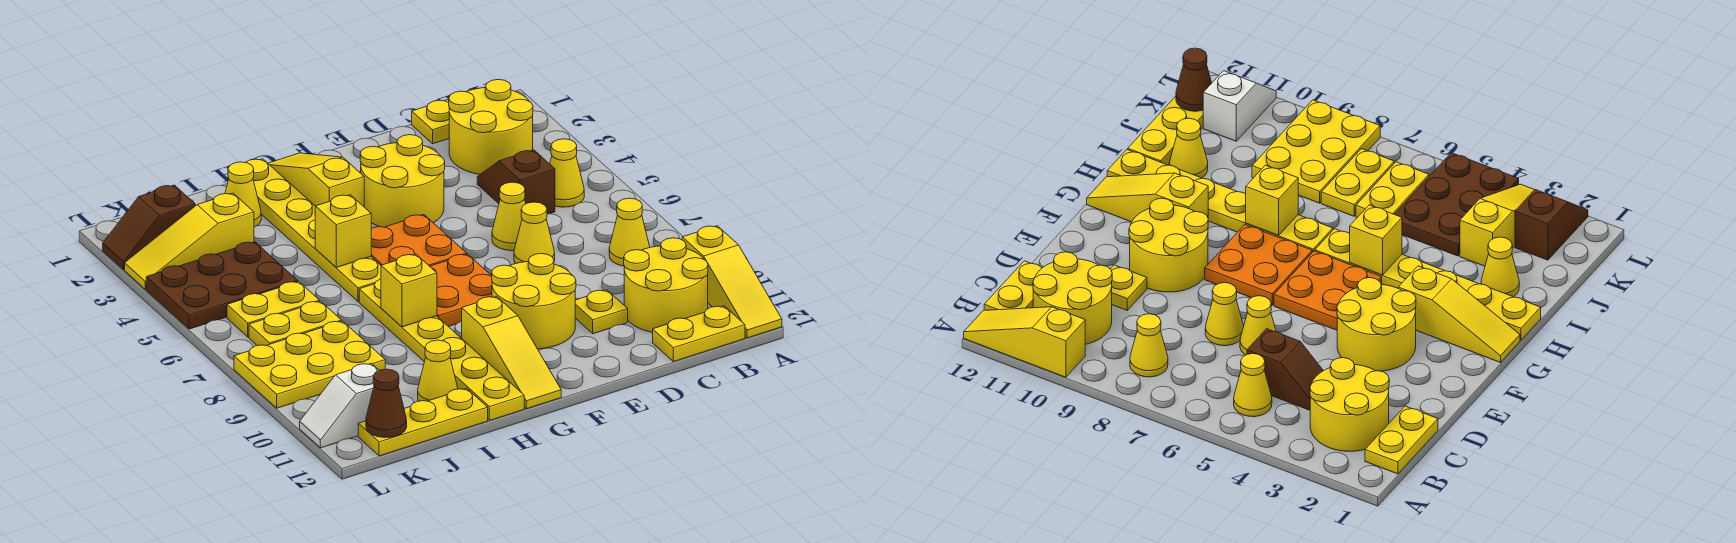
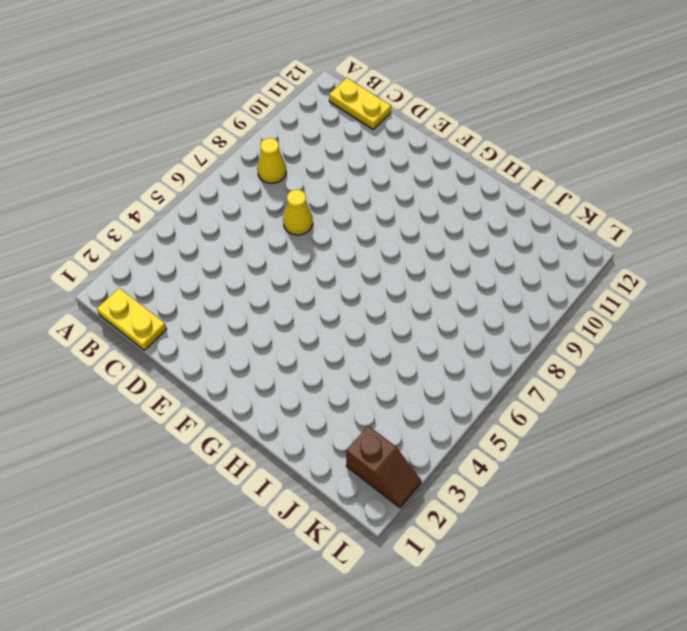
none -> yellow 1x3 slope [682,226,782,338]
none -> yellow 2x2 round brick [449,80,533,174]
none -> yellow 1x1 cone [550,139,584,207]
none -> yellow 2x2 round brick [624,238,708,332]

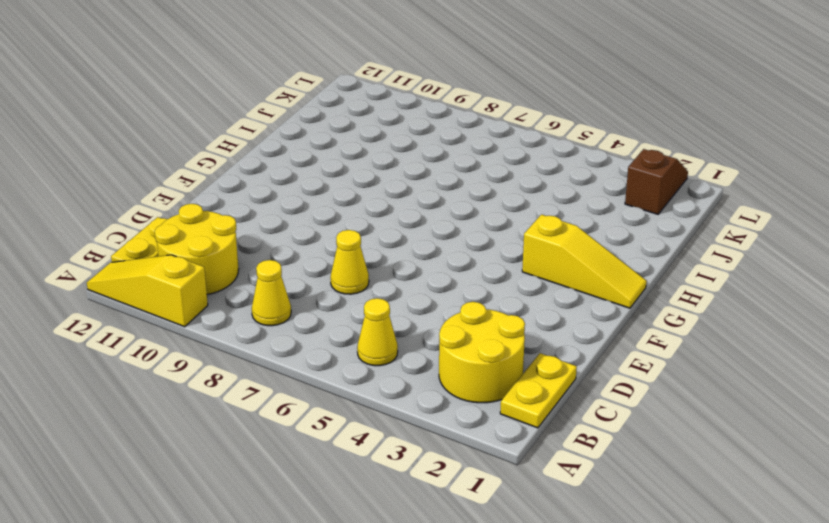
none -> brown 1x2 slope [477,150,555,214]
none -> yellow 1x1 cone [492,182,526,251]
none -> yellow 1x1 plate [575,290,628,334]
none -> yellow 2x2 round brick [360,135,445,227]

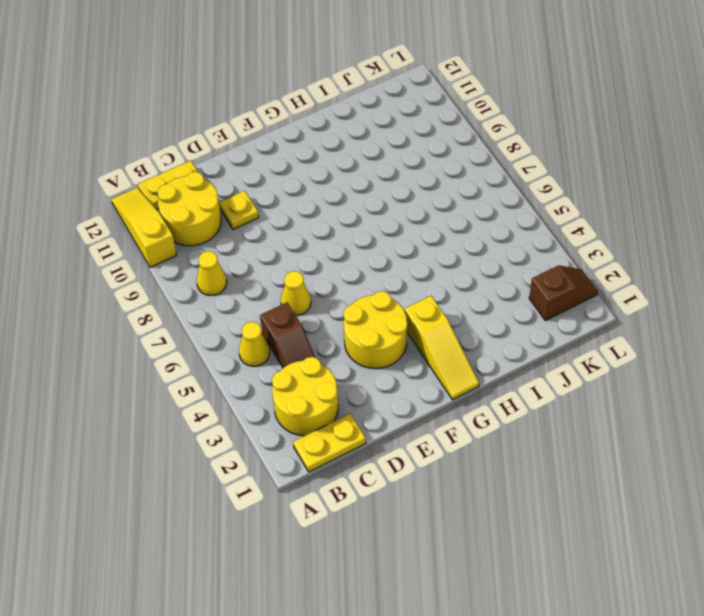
none -> yellow 1x1 cone [514,202,555,263]
none -> yellow 2x2 round brick [492,254,576,349]
none -> orange 2x2 plate [371,215,467,266]
none -> orange 2x2 plate [430,254,492,327]

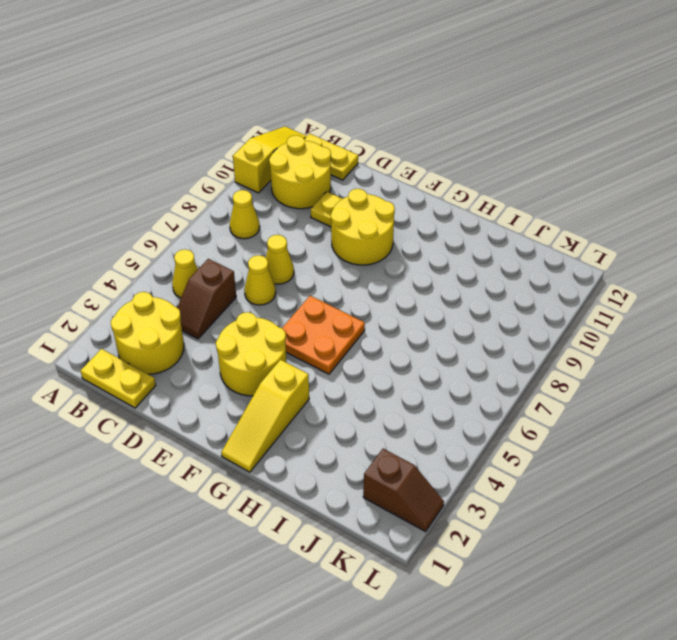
none -> orange 2x2 plate [430,254,492,327]
none -> yellow 1x3 slope [462,297,561,409]
none -> yellow 1x6 plate [228,159,381,302]
none -> yellow 1x6 plate [359,279,524,421]

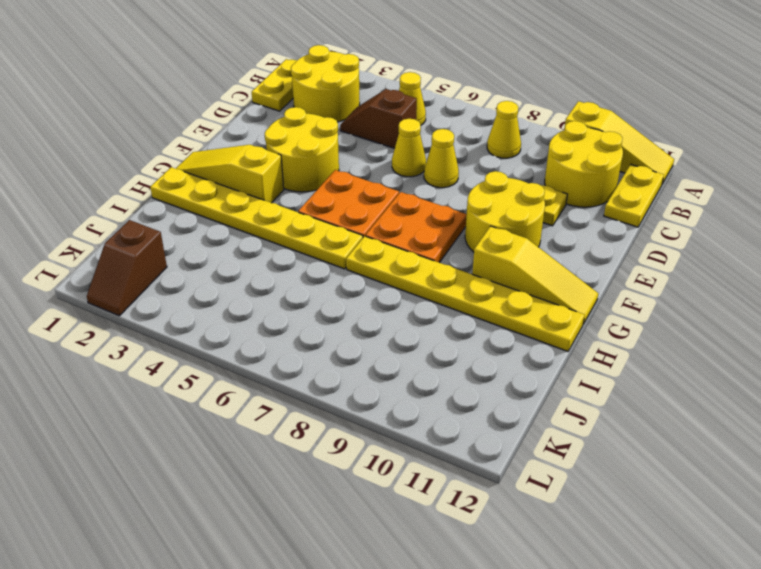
none -> yellow 1x1 cone [225,162,261,227]
none -> yellow 1x1 cone [418,340,458,401]
none -> yellow 1x3 plate [358,389,488,456]
none -> yellow 1x3 slope [125,193,254,289]

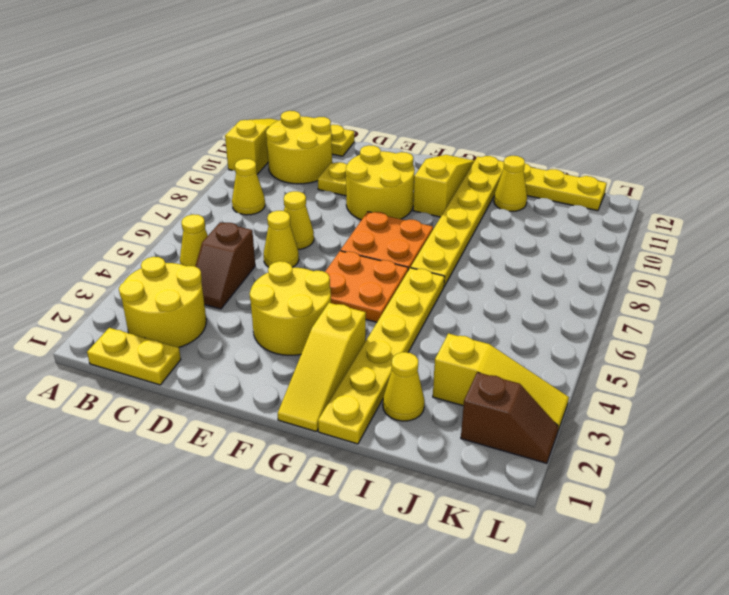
none -> brown 2x3 plate [146,242,298,329]
none -> yellow 1x2 plate [227,281,320,337]
none -> yellow 1x2 plate [249,301,341,346]
none -> yellow 2x3 plate [234,321,385,408]

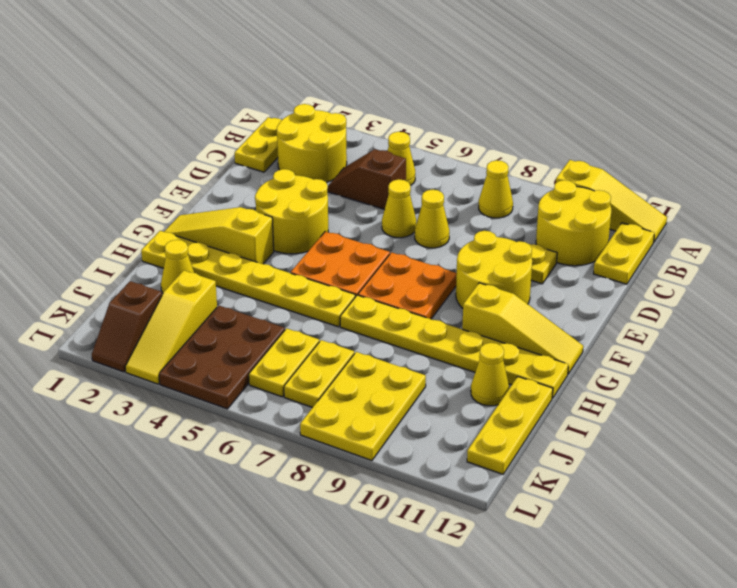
none -> white 1x2 slope [300,363,379,448]
none -> yellow 1x1 brick [315,195,371,267]
none -> yellow 1x1 brick [381,254,437,327]
none -> brown 1x1 cone [366,369,407,437]

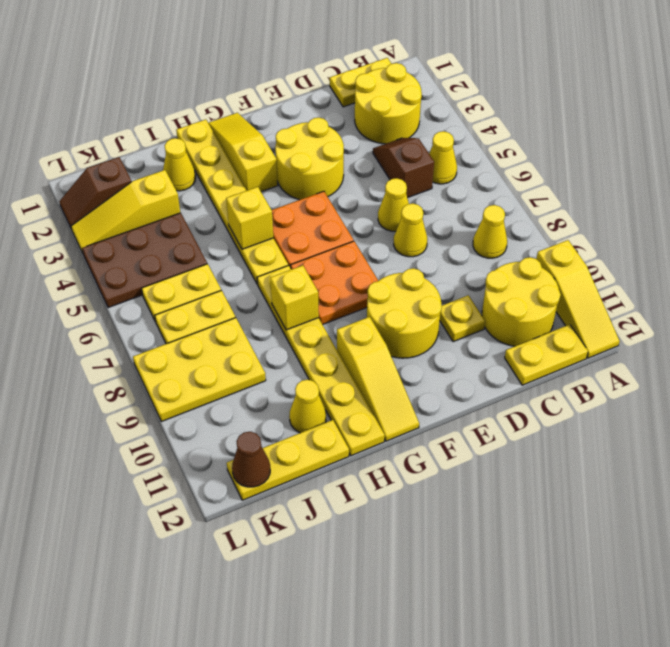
none -> white 1x2 slope [300,363,379,448]

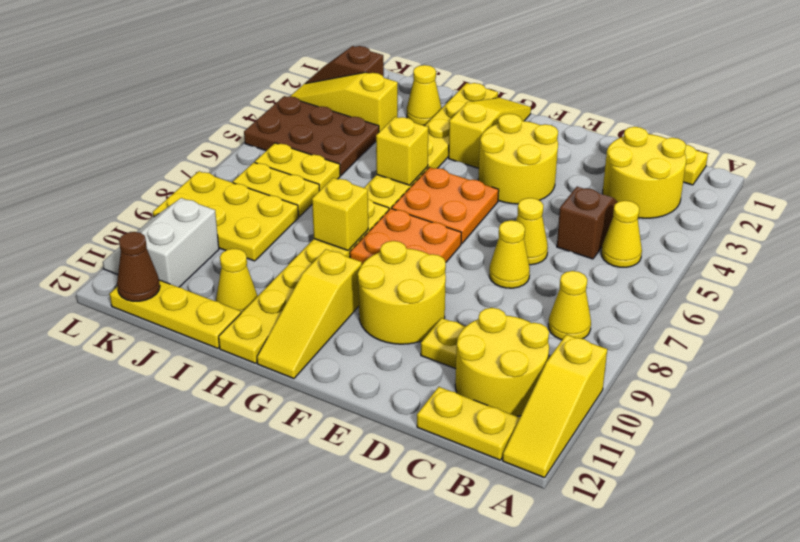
white 2x2 slope [103,198,219,287] -> white 1x2 slope [300,363,379,448]

